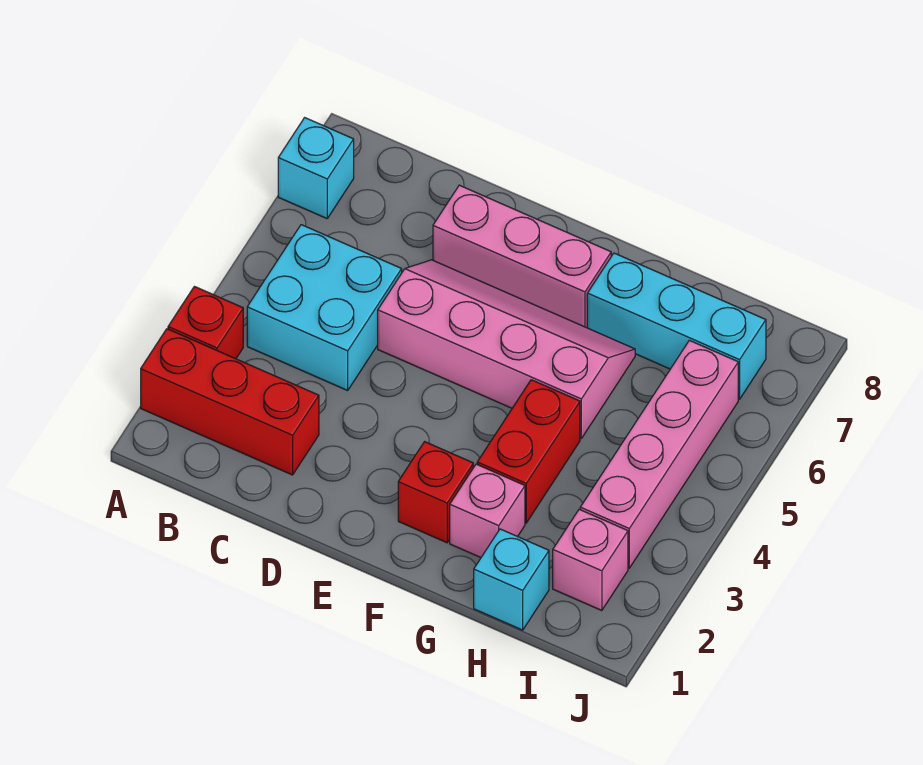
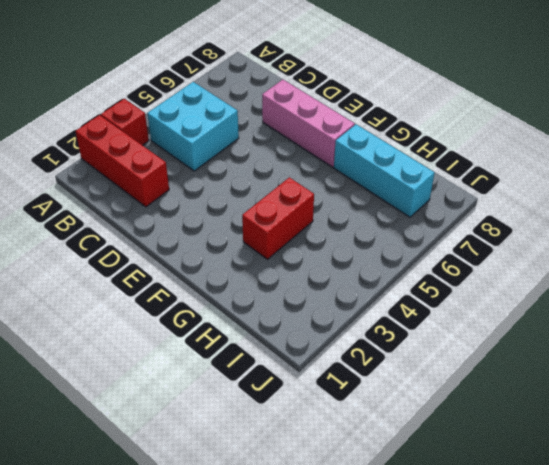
none -> cyan 1x1 brick [278,118,354,219]
none -> pink 2x4 slope [378,260,635,438]
none -> red 1x1 brick [398,442,473,543]

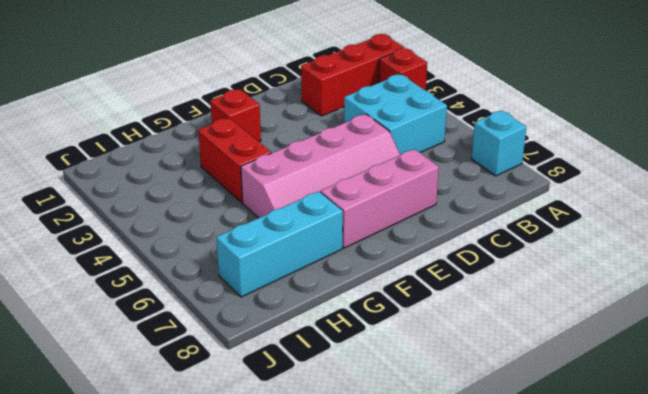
none -> pink 1x1 brick [450,464,525,558]
none -> cyan 1x1 brick [474,529,549,630]
none -> pink 1x1 brick [553,509,628,611]

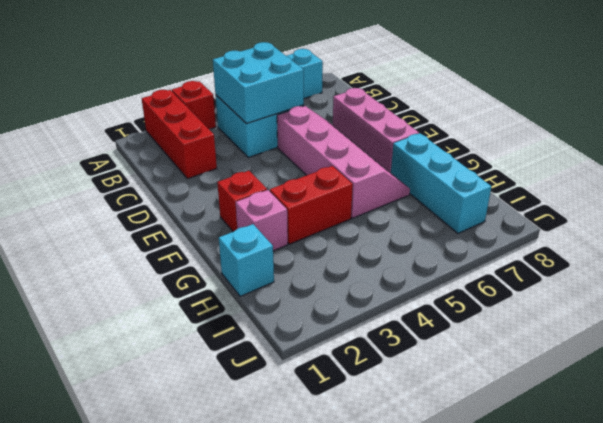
cyan 2x2 brick [213,42,304,124] -> none
none -> pink 1x1 brick [553,509,628,611]
none -> pink 1x4 brick [580,340,738,568]

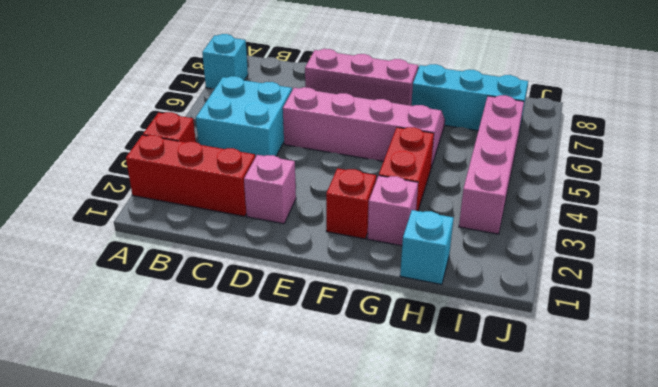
pink 1x1 brick [244,155,296,224] -> pink 1x1 brick moved to [553,509,628,611]

